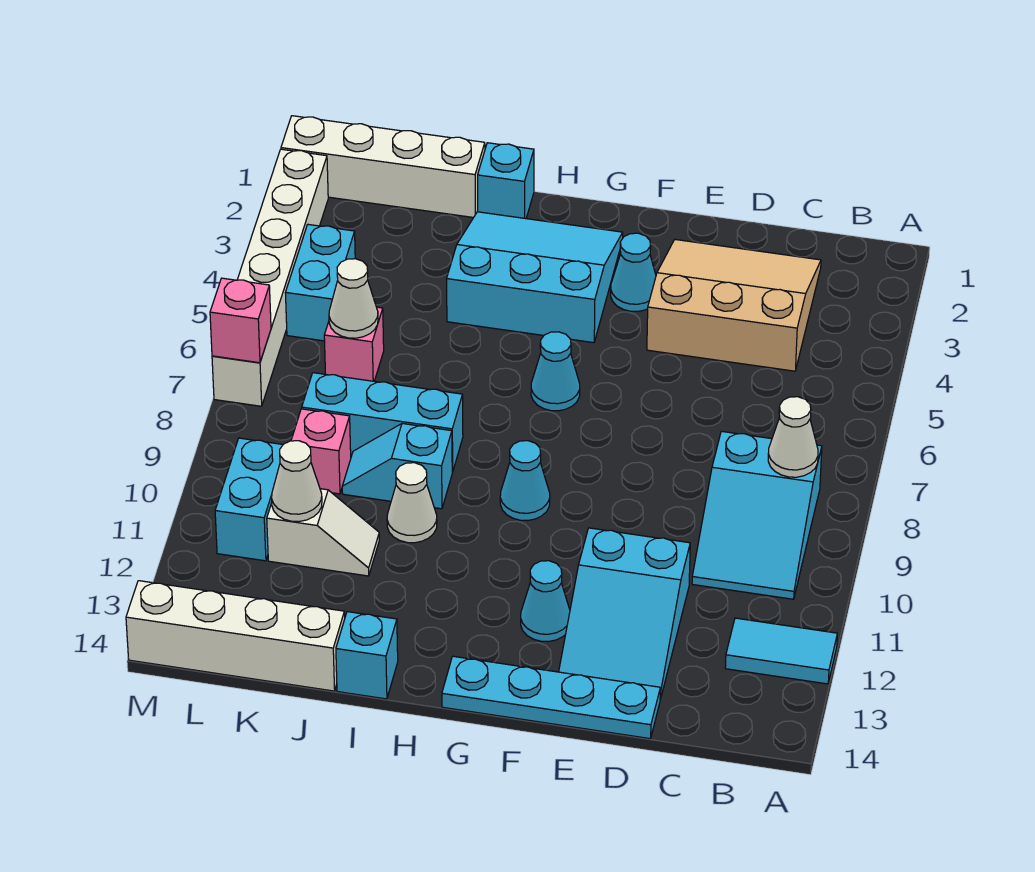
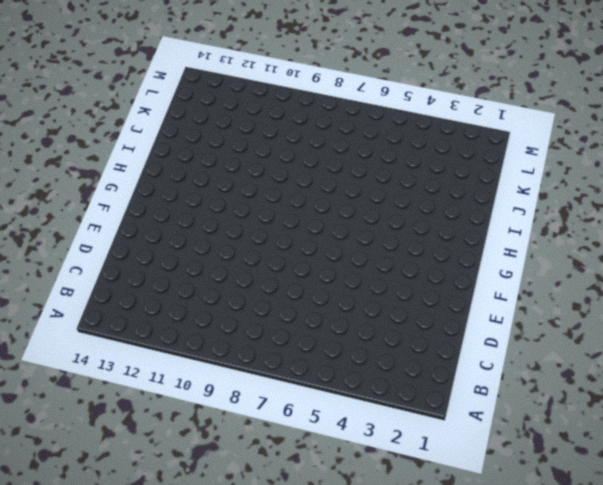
none -> cyan 1x2 tile [725,618,837,684]
none -> cyan 2x3 slope [692,431,822,599]
none -> tan 3x3 slope [647,240,821,371]

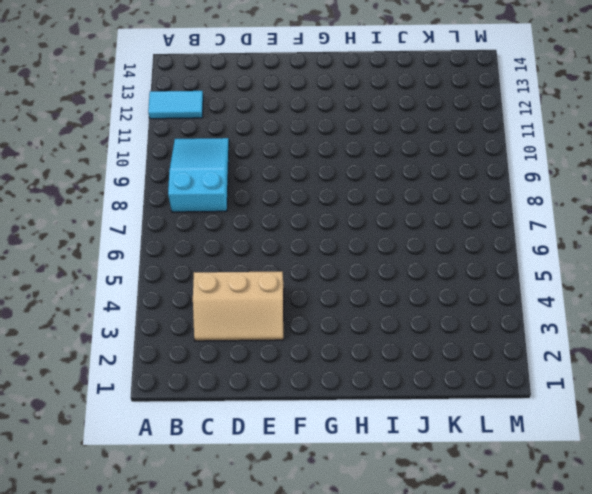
tan 2x3 slope [193,272,284,341] -> tan 3x3 slope [647,240,821,371]
none -> cyan 2x3 slope [559,528,690,699]
none -> cyan 1x4 plate [442,656,660,739]
none -> cyan 1x1 cone [611,233,656,312]

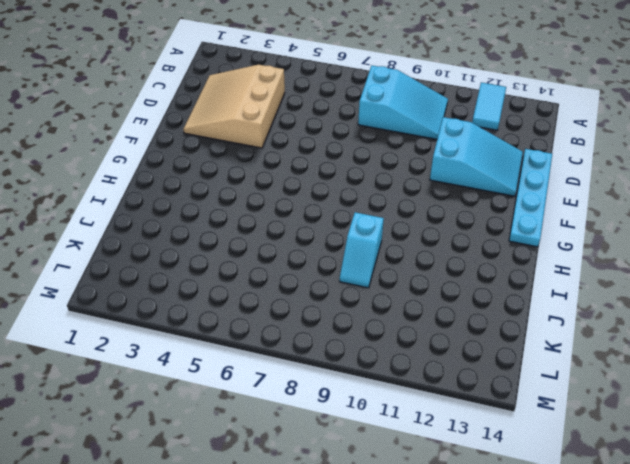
none -> cyan 1x1 cone [611,233,656,312]
none -> cyan 1x1 cone [521,561,570,642]
none -> cyan 3x3 slope [447,212,623,343]

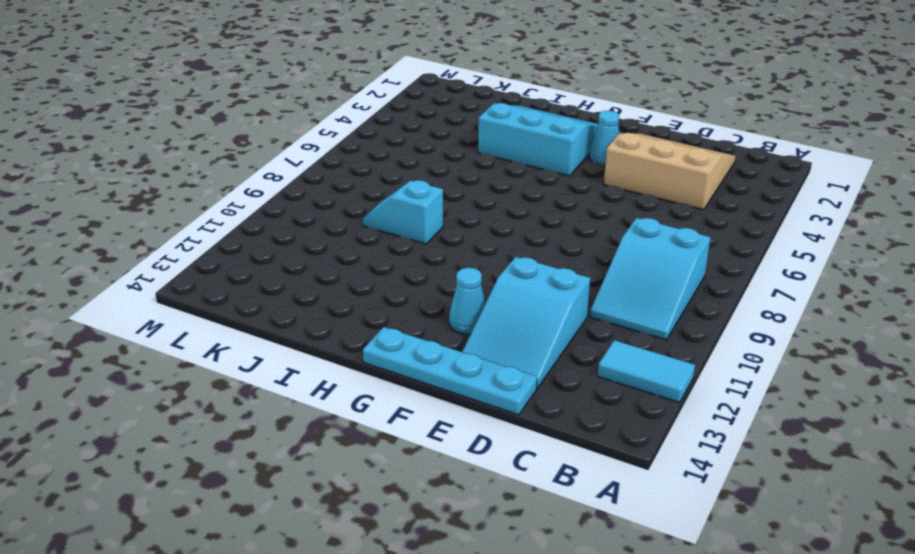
none -> cyan 1x1 cone [531,332,580,411]
none -> cyan 1x1 cone [500,441,550,521]
none -> cyan 1x1 brick [477,143,534,219]

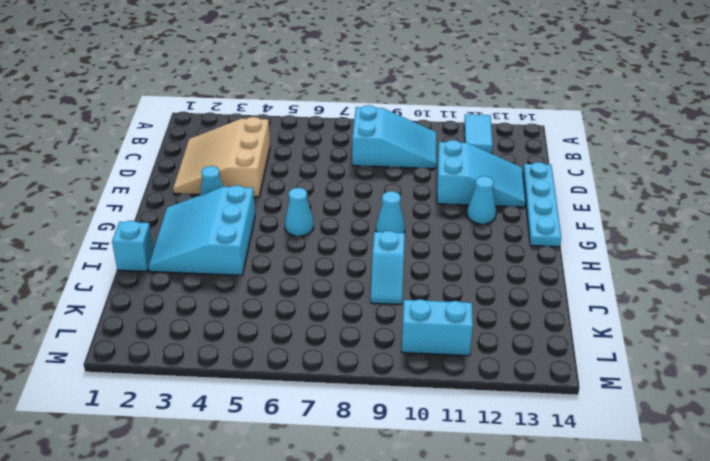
none -> cyan 1x3 brick [302,373,463,472]
none -> white 1x1 cone [387,463,437,543]
none -> cyan 1x1 brick [336,612,398,699]

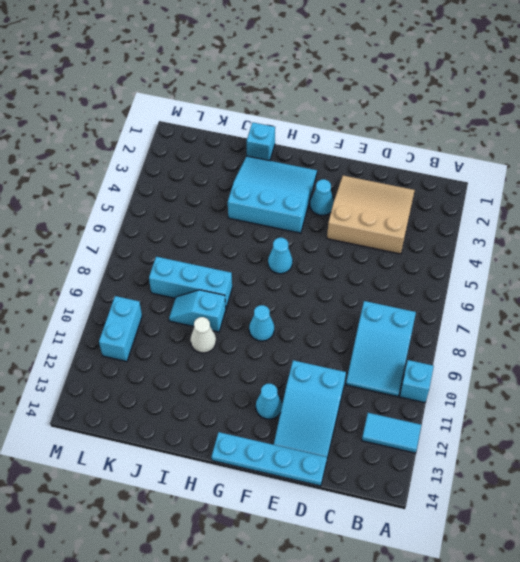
cyan 1x1 brick [400,360,434,403] -> cyan 1x1 brick moved to [336,612,398,699]
none -> white 1x4 brick [281,116,485,218]
none -> white 1x2 slope [267,489,379,576]
none -> white 1x4 brick [126,581,345,691]

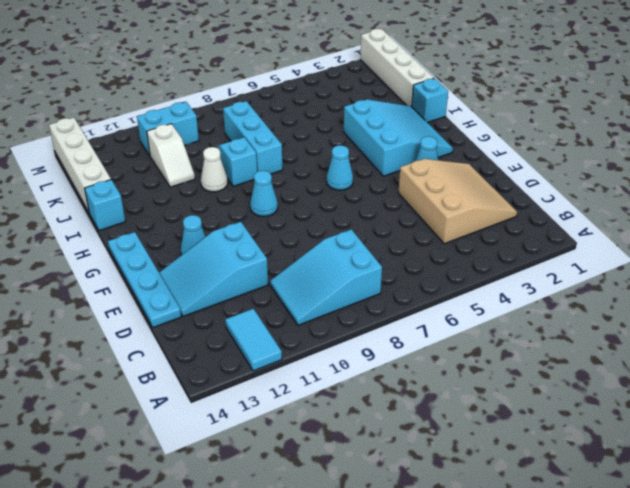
none -> pink 1x1 brick [324,307,384,381]
none -> pink 1x1 brick [291,409,351,494]
none -> cyan 1x2 brick [285,224,355,341]

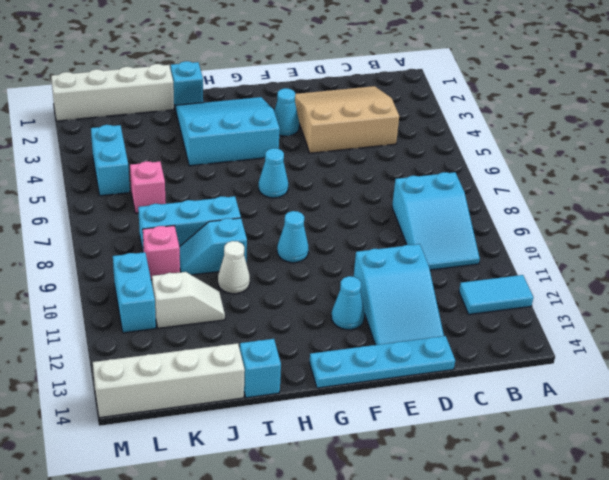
none -> white 1x6 brick [212,149,328,406]
none -> white 1x1 cone [768,397,818,477]
none -> white 1x1 cone [329,259,378,338]

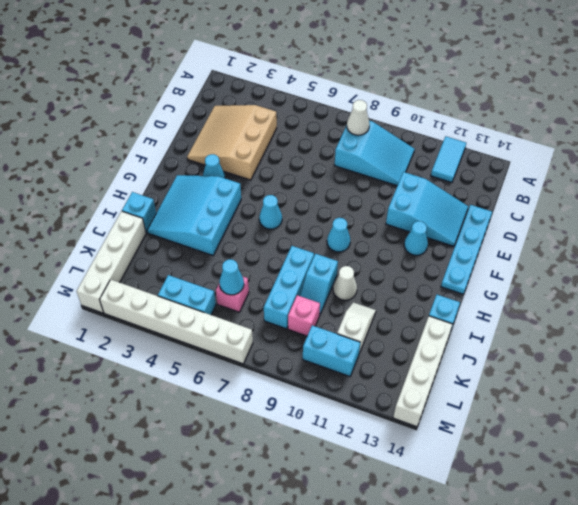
cyan 1x1 cone [219,259,244,295] -> white 1x1 cone [329,259,378,338]
none -> white 1x1 cone [272,441,322,522]
none -> pink 1x1 brick [210,278,271,363]

